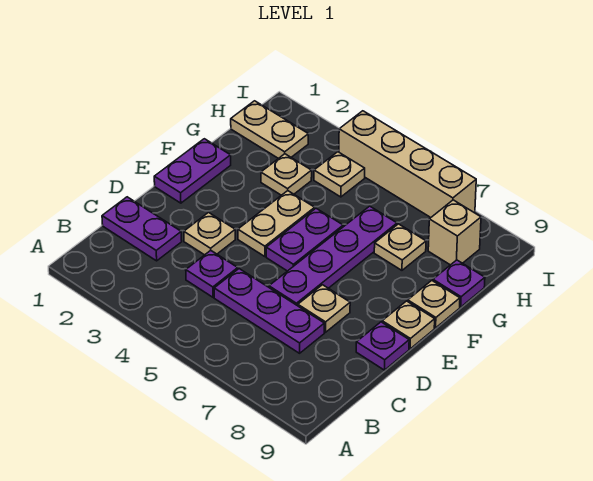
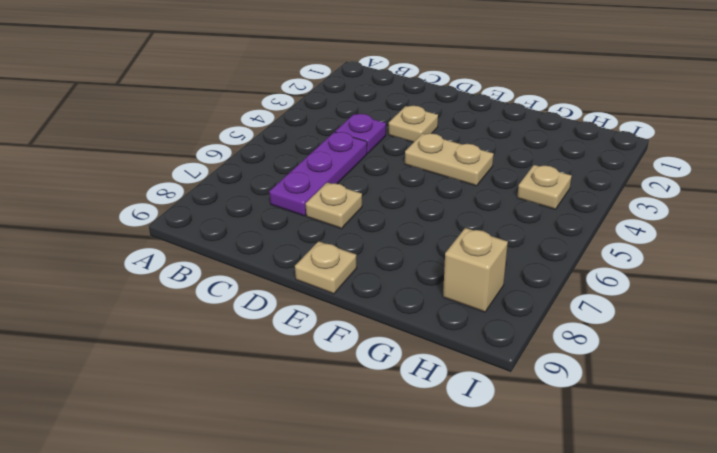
none -> purple 1x2 plate [102,197,182,261]
none -> purple 1x4 plate [269,206,397,306]
none -> purple 1x1 plate [356,322,409,370]

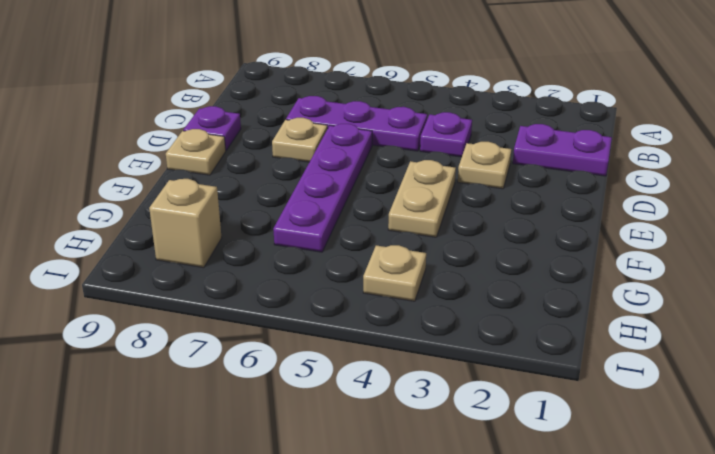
none -> purple 1x2 plate [154,139,231,203]
none -> purple 1x2 plate [266,208,343,271]
none -> tan 1x1 plate [408,281,460,328]

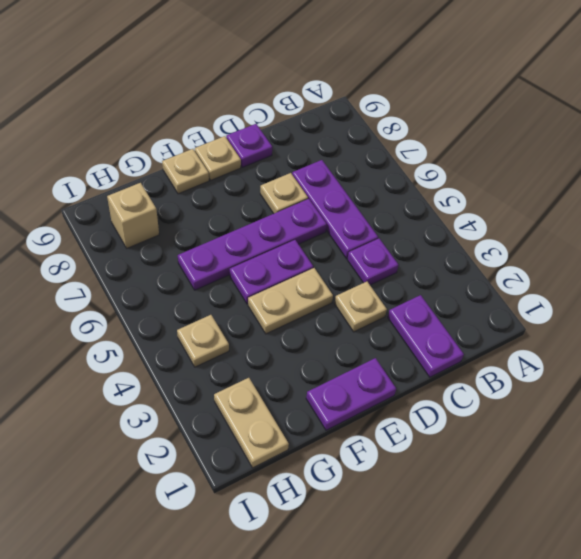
none -> tan 1x1 plate [261,154,312,195]
none -> tan 1x1 plate [374,224,426,270]
none -> purple 1x1 plate [433,260,485,307]

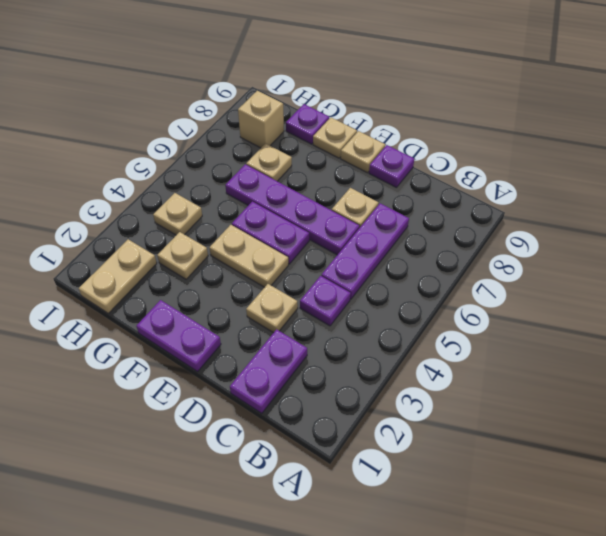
none -> tan 1x4 brick [339,111,476,217]

